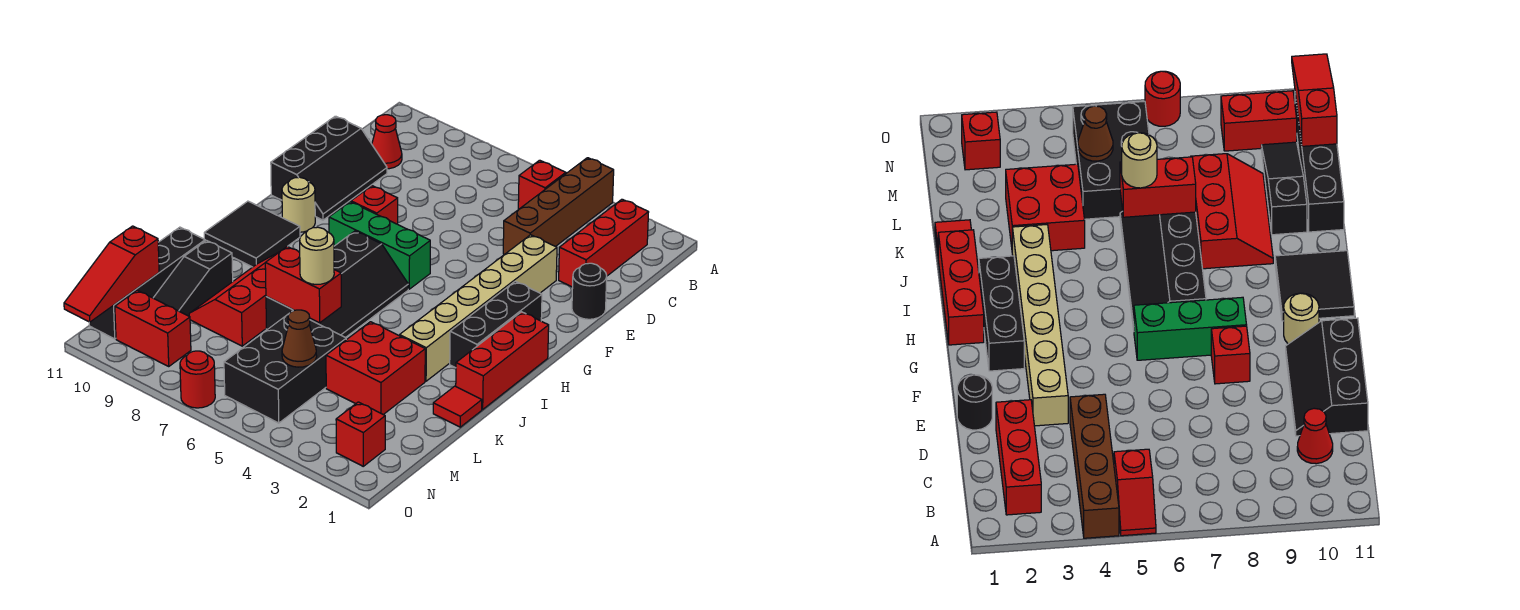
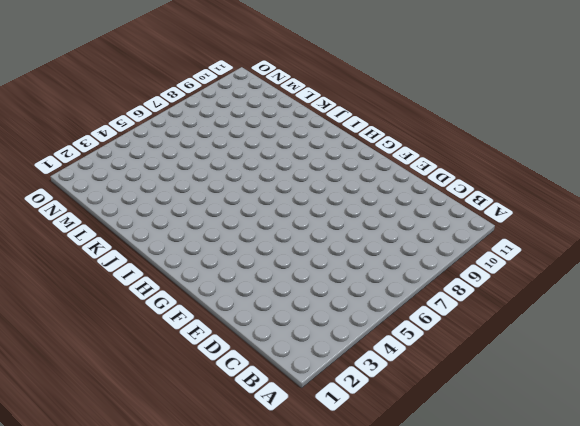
none -> brown 1x4 brick [503,158,614,255]
none -> red 1x2 slope [518,160,566,209]
none -> red 1x3 brick [559,199,649,287]

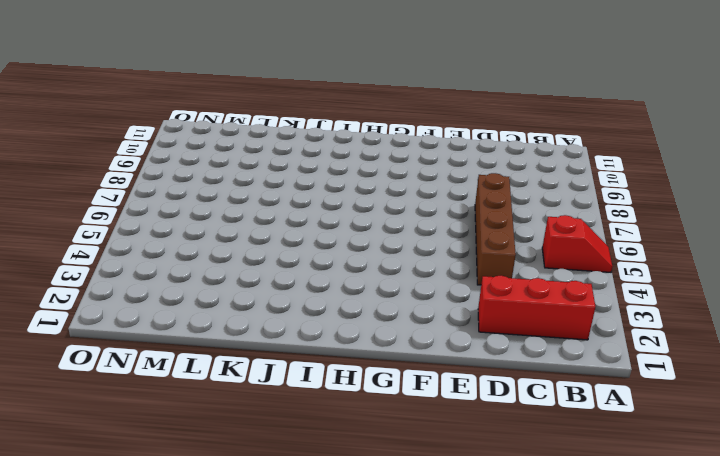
brown 1x4 brick [475,173,516,285] -> brown 1x4 brick turned to [503,158,614,255]
none -> red 1x1 cone [372,115,402,169]
none -> black 2x3 slope [271,116,387,220]
none -> black 1x1 round brick [572,263,607,319]

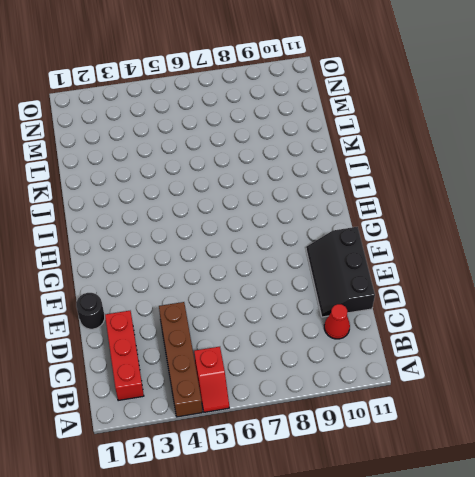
none -> tan 1x6 brick [400,235,557,381]
none -> red 1x1 brick [351,186,398,224]
none -> black 1x3 brick [450,281,542,368]

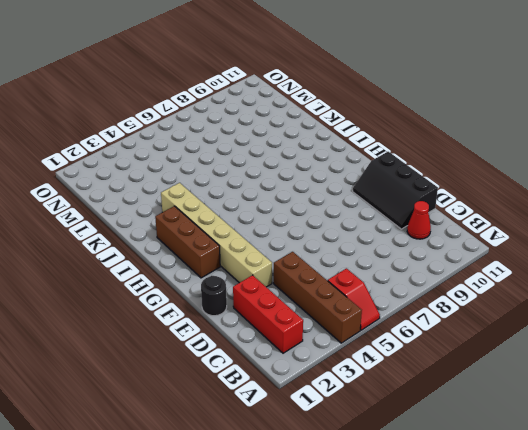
brown 1x3 brick [155,206,220,278] -> black 1x3 brick [450,281,542,368]
none -> red 1x1 brick [351,186,398,224]
none -> green 1x3 brick [329,202,430,289]
none -> tan 1x1 round brick [282,177,315,232]

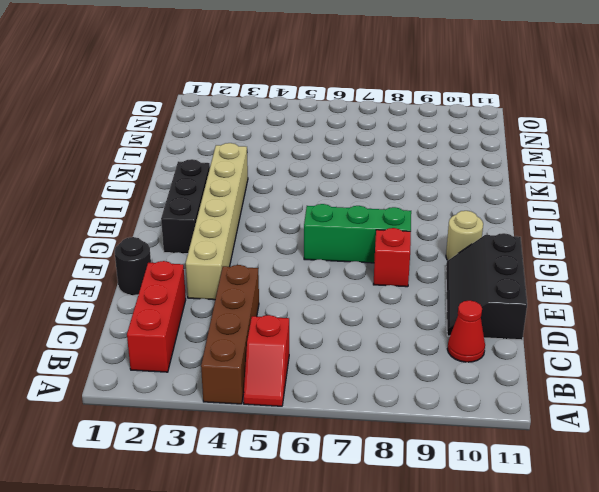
none -> red 1x3 brick [456,312,549,409]
none -> black 2x4 slope [266,231,408,338]
none -> black 2x2 tile [204,201,300,267]

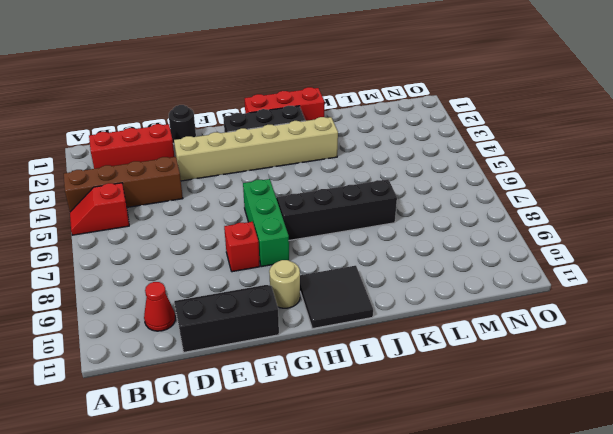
none -> red 2x3 slope [189,252,279,346]
none -> red 1x1 tile [433,386,482,427]
none -> red 2x2 brick [326,322,425,415]

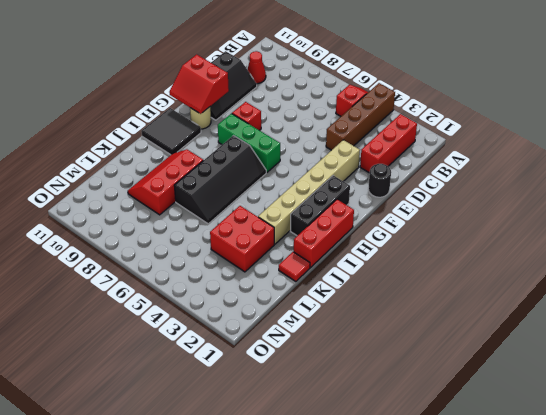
red 2x2 slope [169,54,229,114] -> none
none -> black 1x3 slope [154,241,233,316]
none -> black 1x4 brick [89,227,205,339]
none -> black 2x3 brick [224,313,346,423]

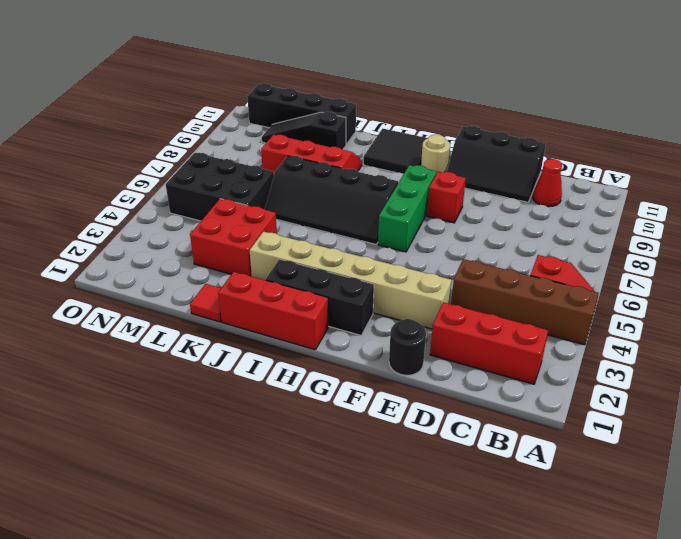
none -> red 1x1 brick [336,402,385,466]
none -> red 1x2 brick [115,290,191,366]
none -> red 1x1 round brick [180,351,215,408]

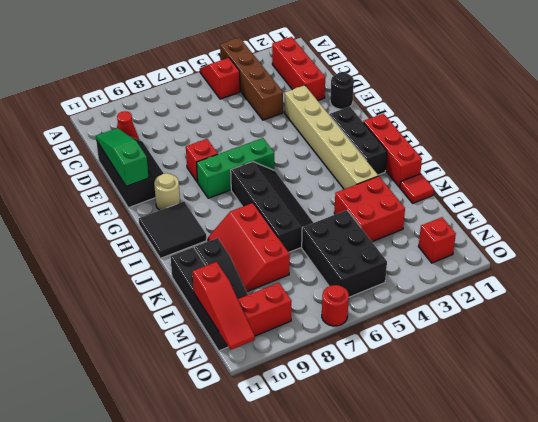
green 1x3 slope [96,128,148,186] -> none
none -> red 1x2 brick [265,246,341,323]
none -> brown 1x1 cone [282,310,317,367]
none -> tan 1x1 round brick [299,227,334,284]

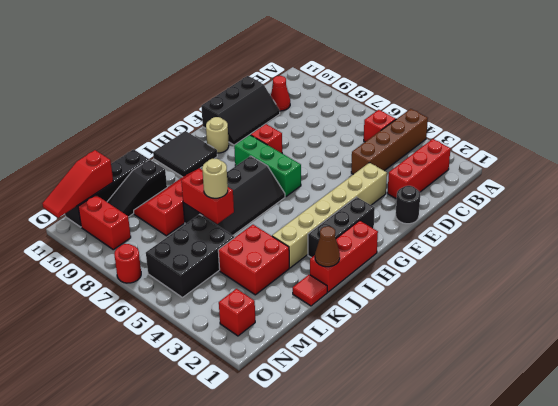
brown 1x1 cone [315,226,340,267] -> brown 1x1 cone moved to [282,310,317,367]

